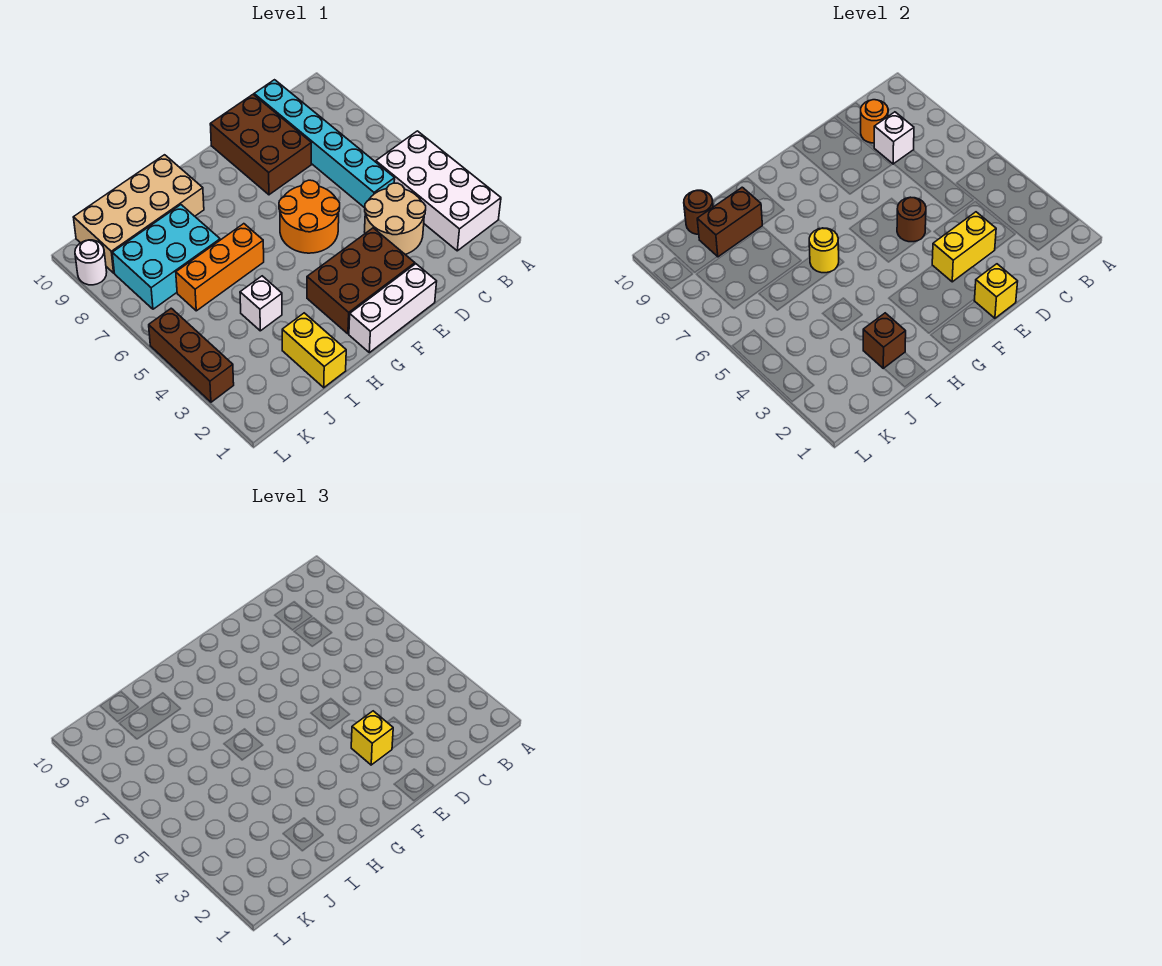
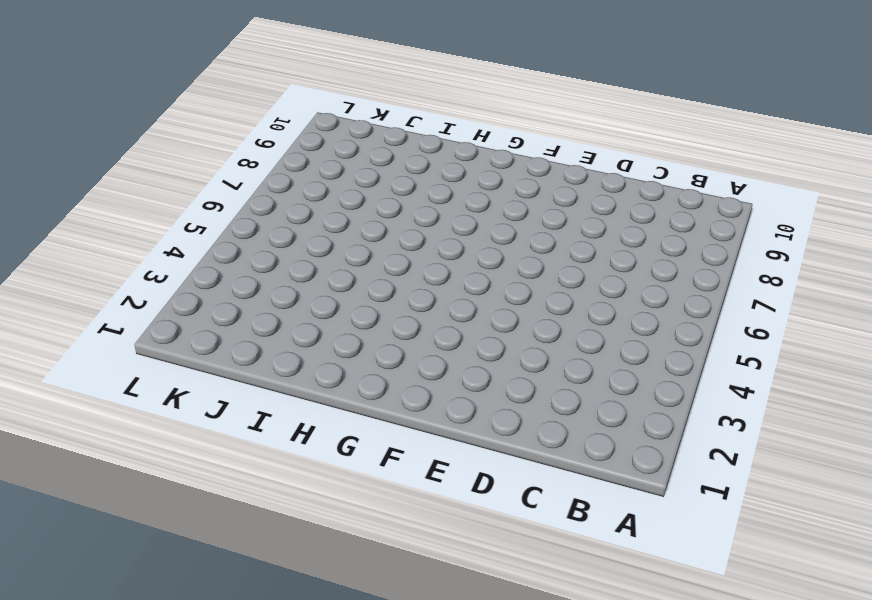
none -> white 2x4 brick [376,131,501,251]
none -> tan 2x2 round brick [365,183,426,255]
none -> cyan 1x6 brick [254,80,395,208]

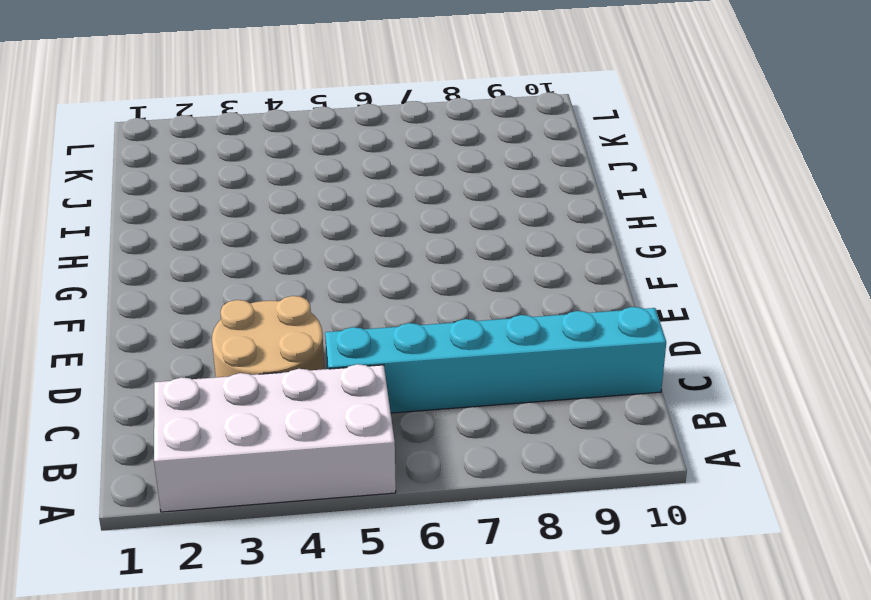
none -> brown 2x3 brick [210,95,311,195]
none -> white 1x3 brick [349,264,437,353]
none -> brown 2x3 brick [307,228,415,334]

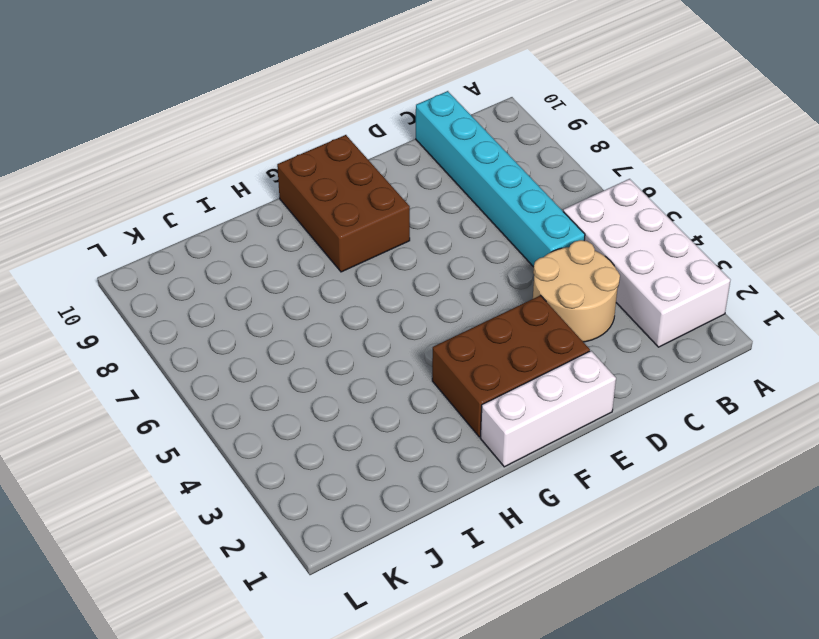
brown 2x3 brick [277,135,410,272] -> brown 2x3 brick moved to [210,95,311,195]
none -> orange 2x2 round brick [279,180,340,253]
none -> orange 1x3 brick [176,224,264,311]
none -> tan 2x4 brick [73,155,204,273]

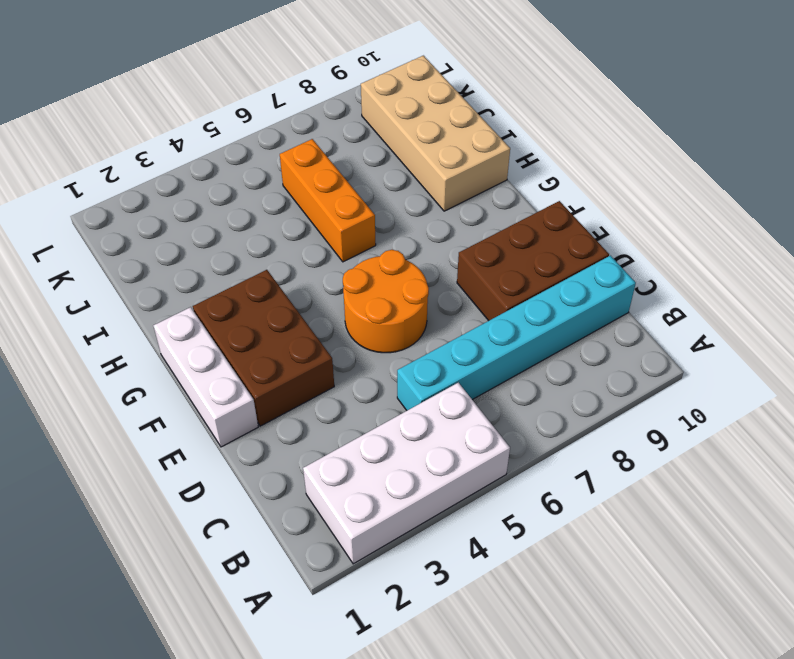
none -> tan 2x2 round brick [365,183,426,255]
none -> yellow 1x2 brick [282,313,346,388]
none -> white 1x1 brick [240,276,282,331]

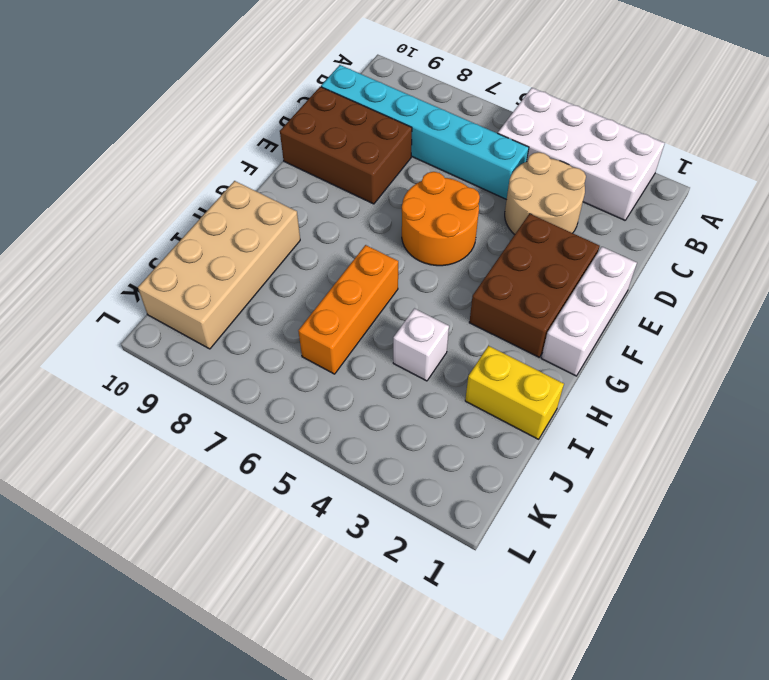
none -> cyan 2x3 brick [112,205,220,309]
none -> brown 1x3 brick [149,308,234,402]
none -> white 1x1 round brick [75,240,107,285]

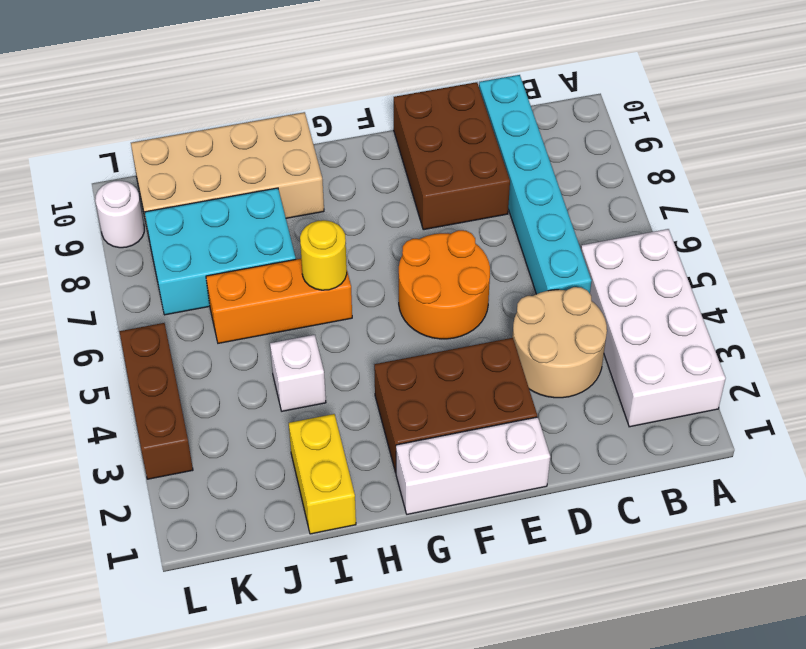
none -> white 1x1 brick [874,112,914,164]
none -> orange 1x1 round brick [861,100,888,143]
none -> yellow 1x2 brick [932,212,996,282]

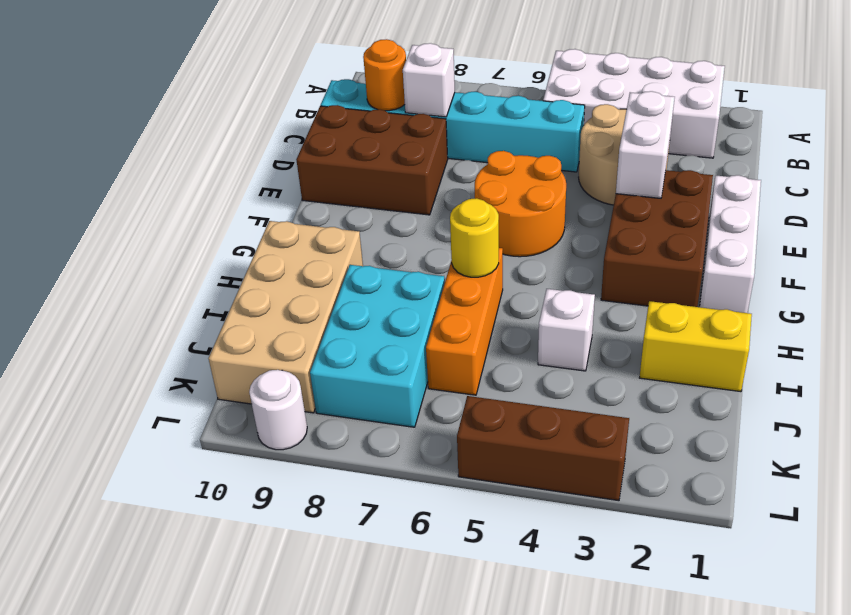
white 1x2 brick [616,91,675,198] -> yellow 1x2 brick [932,212,996,282]
none -> yellow 1x1 brick [974,264,1018,318]
none -> brown 1x1 round brick [897,197,926,242]
none -> brown 1x1 brick [863,313,906,369]

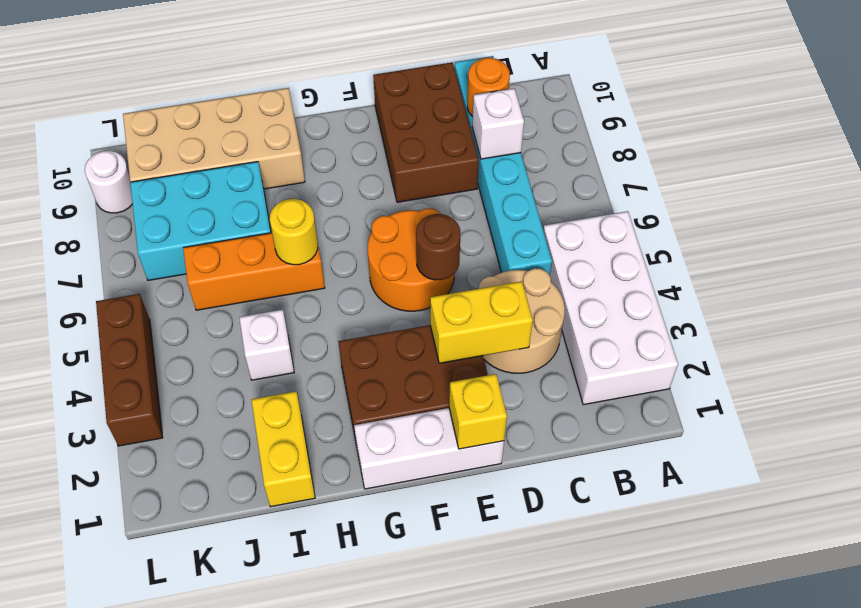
none -> brown 1x1 brick [863,313,906,369]
none -> brown 1x2 brick [697,187,762,257]
none -> brown 1x1 round brick [684,190,713,235]

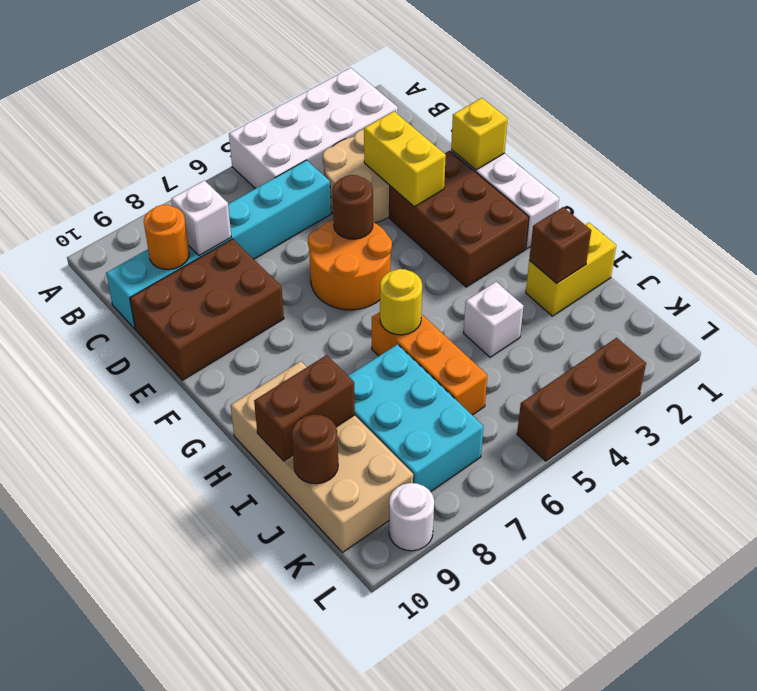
brown 1x2 brick [254,355,355,461] -> brown 1x2 brick turned to [697,187,762,257]
none -> yellow 1x1 brick [351,711,393,765]

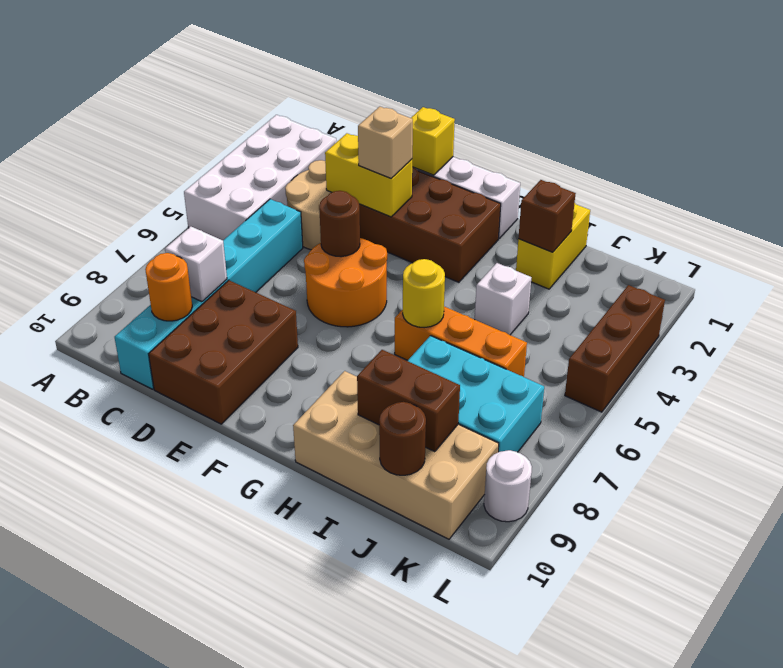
tan 1x1 brick [358,107,413,178] -> yellow 1x1 brick [351,711,393,765]

